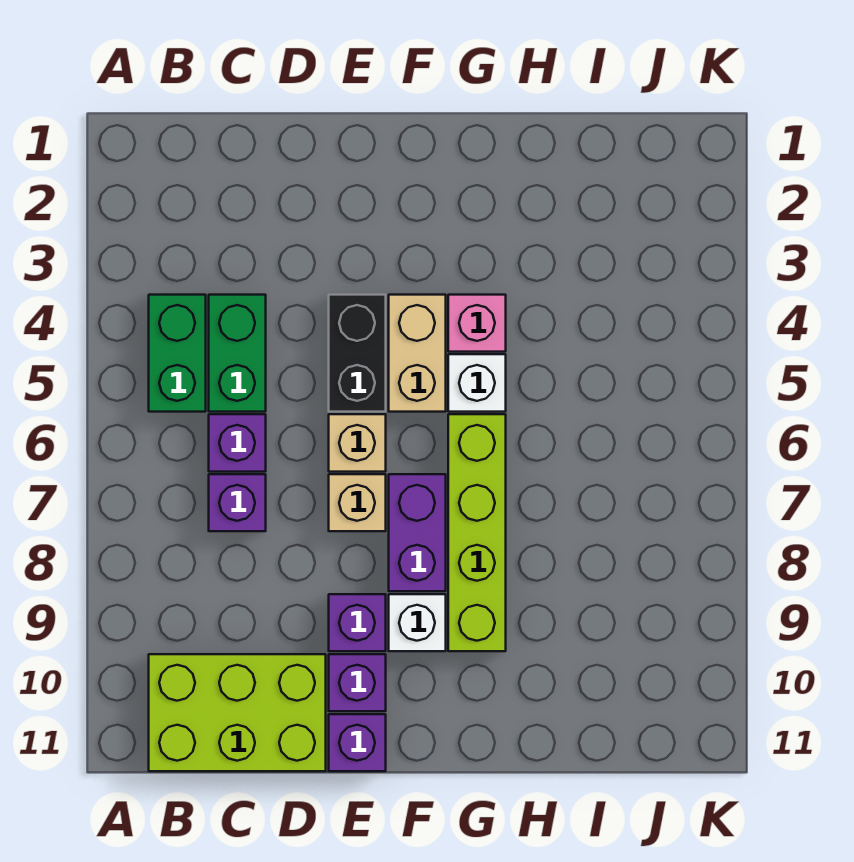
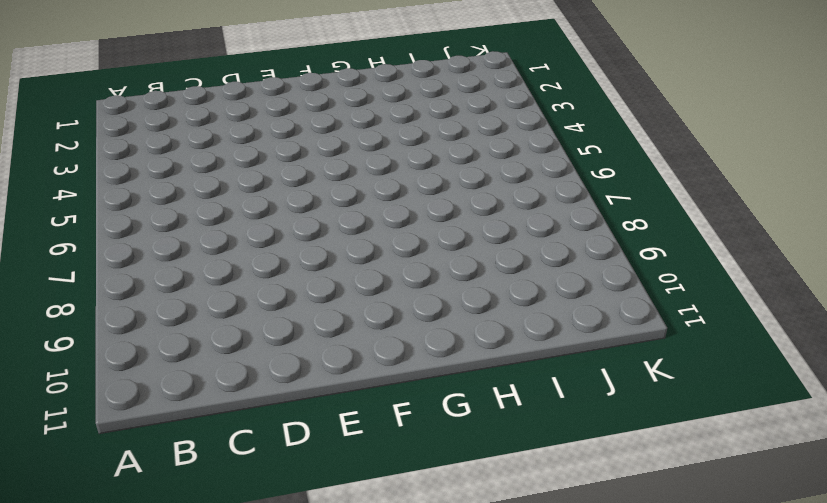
none -> green 1x2 brick [149,295,206,412]
none -> lime 2x3 brick [149,654,326,771]
none -> green 1x2 brick [209,295,266,412]

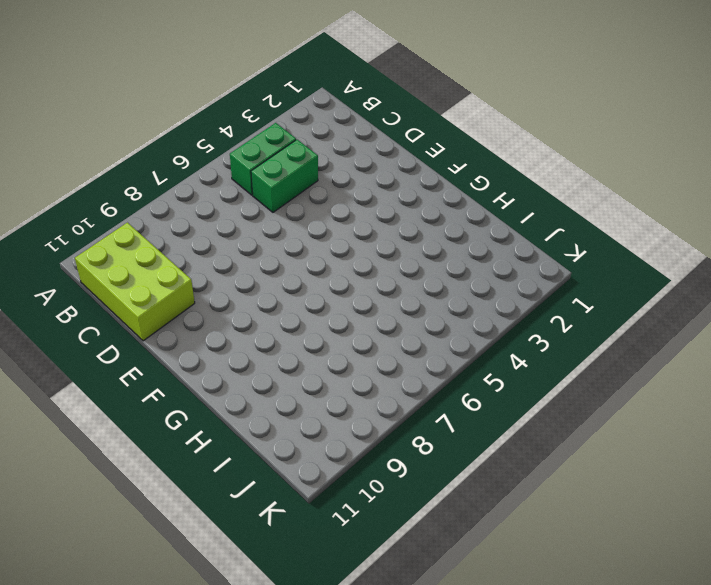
none -> purple 1x1 brick [209,414,266,472]
none -> purple 1x1 brick [209,474,266,531]
none -> black 1x2 brick [329,295,386,412]

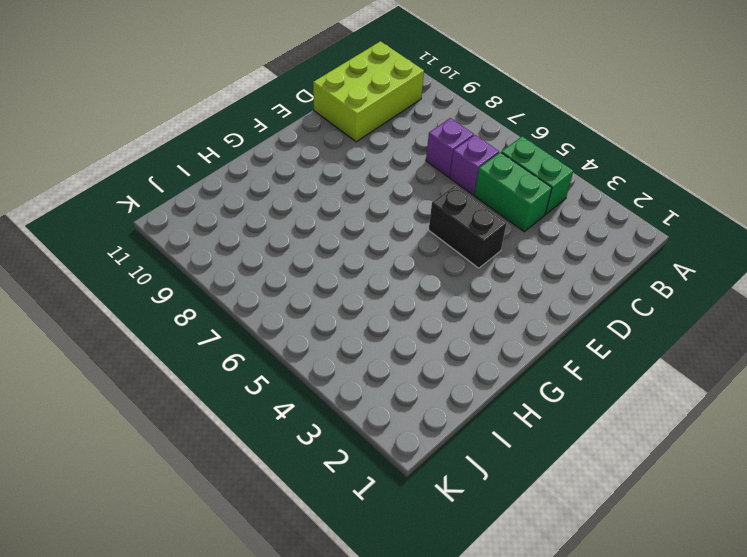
none -> tan 1x1 brick [329,414,386,472]
none -> tan 1x1 brick [329,474,386,531]
none -> purple 1x1 brick [329,594,386,651]

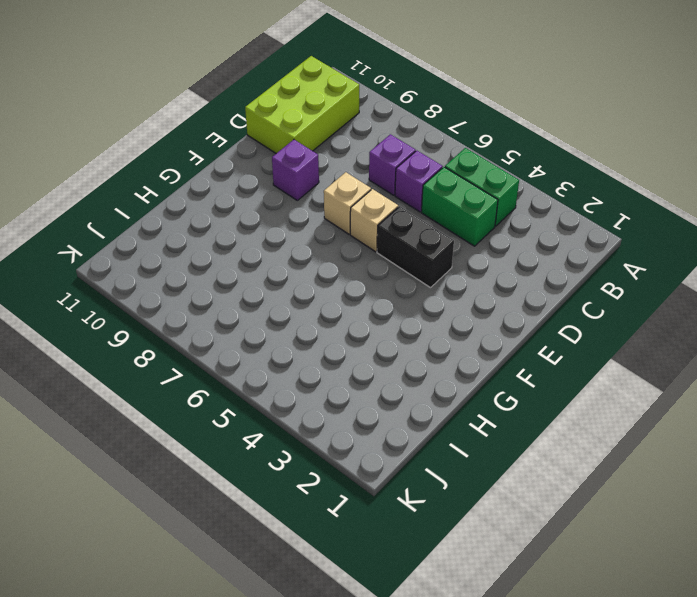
none -> purple 1x1 brick [329,654,386,711]
none -> purple 1x1 brick [329,714,386,771]
none -> tan 1x2 brick [389,295,446,412]

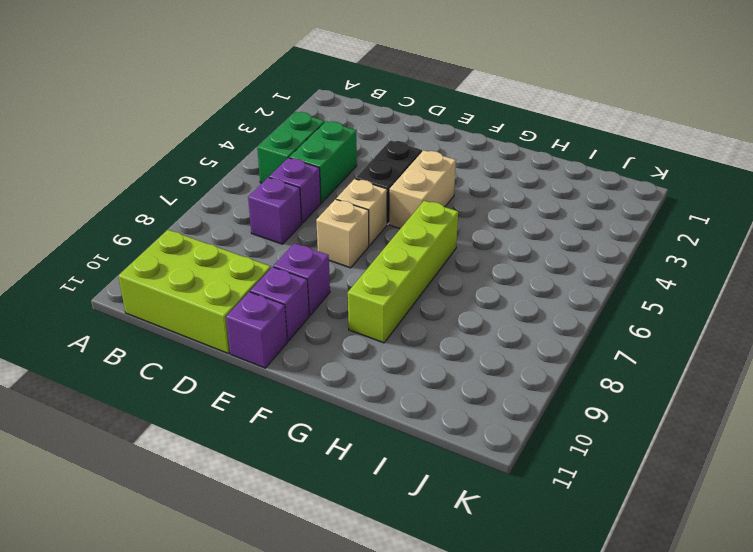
none -> purple 1x2 brick [389,474,446,591]
none -> white 1x1 brick [389,594,446,651]
none -> pink 1x1 brick [448,295,506,352]

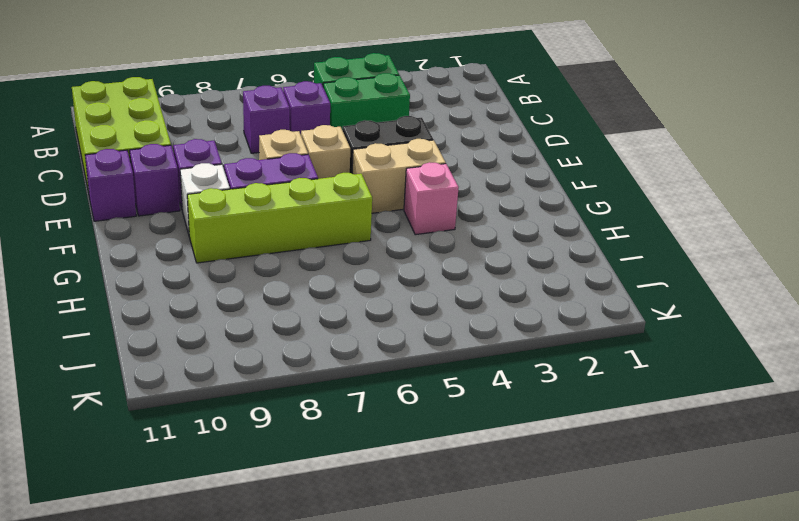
none -> white 1x1 brick [448,354,506,412]

